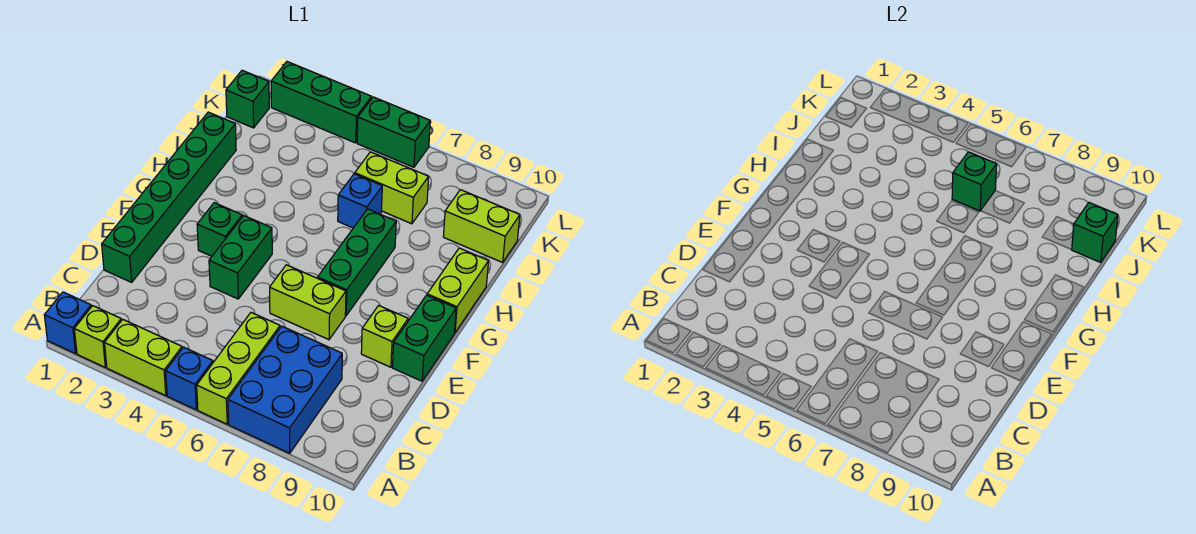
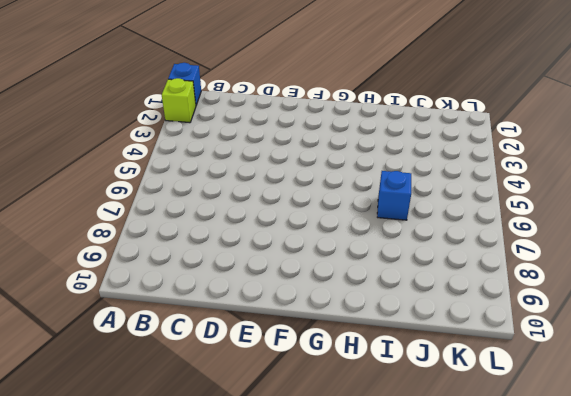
none -> lime 1x2 brick [105,320,182,395]
none -> blue 1x1 brick [166,347,213,410]
none -> lime 1x3 brick [197,313,280,424]

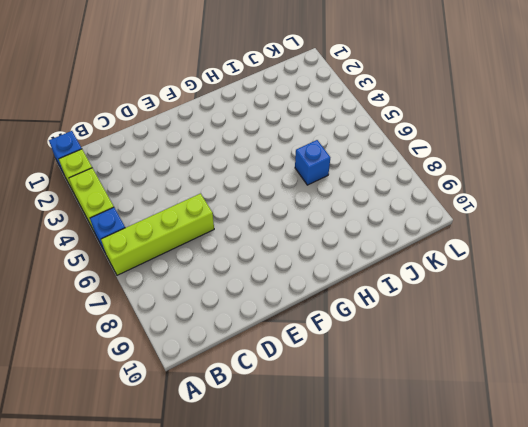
lime 1x4 brick [101,193,214,275] -> lime 1x3 brick [197,313,280,424]
none -> blue 2x3 brick [228,326,342,453]
none -> green 1x6 brick [102,112,236,282]
none -> green 1x2 brick [209,216,272,299]

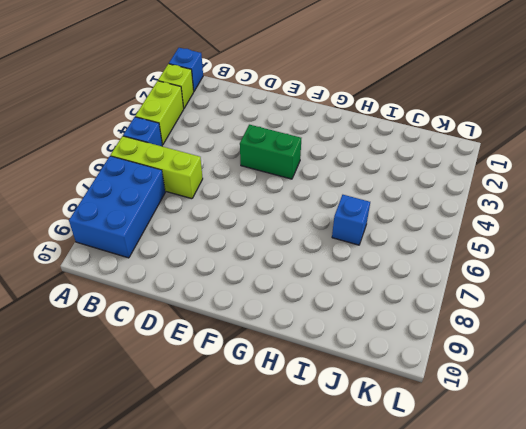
blue 2x3 brick [69,156,165,258] -> blue 2x3 brick turned to [228,326,342,453]
none -> green 1x6 brick [102,112,236,282]
none -> lime 1x2 brick [270,265,346,340]
none -> lime 1x1 brick [361,305,408,367]

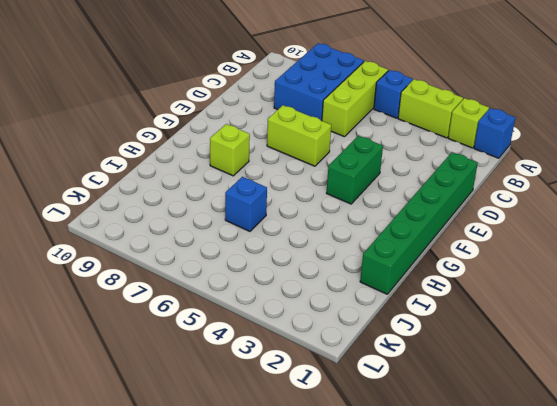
lime 1x1 brick [210,124,250,176] -> lime 1x1 brick moved to [361,305,408,367]
none -> green 1x2 brick [392,295,456,381]
none -> green 1x1 brick [197,203,242,256]
none -> green 1x3 brick [318,209,396,316]

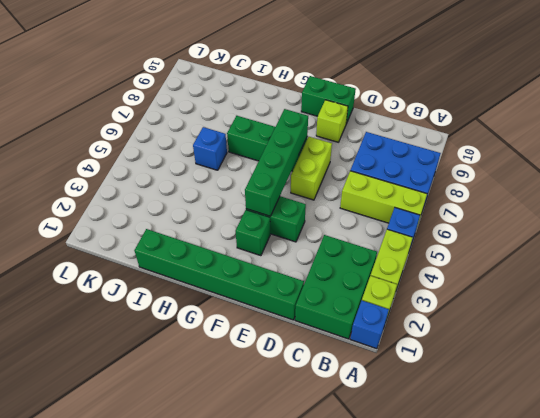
green 2x3 brick [295,235,377,339] -> none
green 1x4 brick [245,109,308,216] -> none
none -> lime 1x2 brick [427,248,489,333]
none -> lime 1x2 brick [355,152,429,224]
none -> lime 1x2 brick [443,190,520,262]

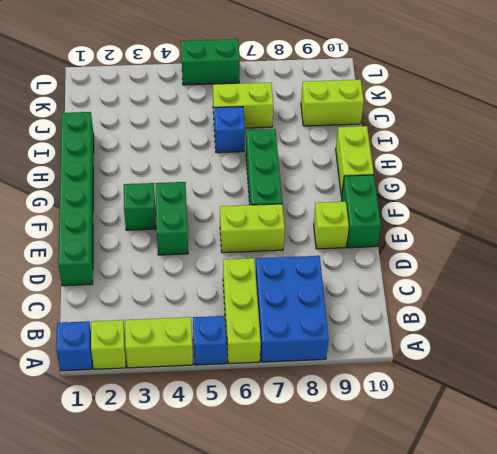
none -> green 1x1 brick [226,70,269,128]
none -> green 1x3 brick [271,62,372,143]
none -> green 1x1 brick [952,152,997,211]

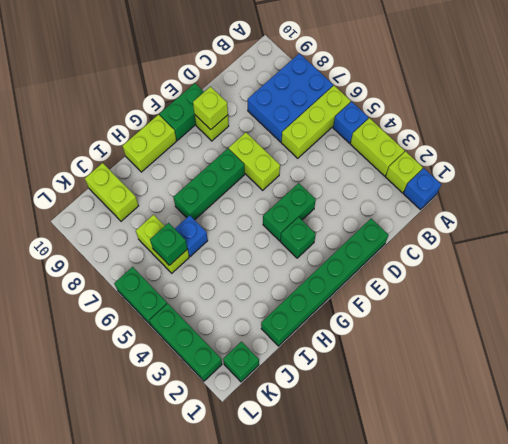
lime 1x1 brick [193,87,228,130] -> none
none -> green 1x1 brick [1072,203,1118,262]

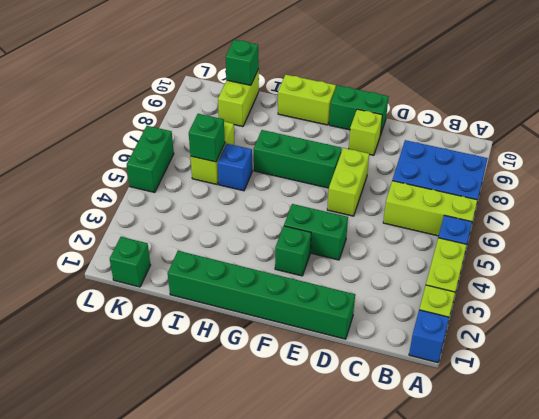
none -> green 1x3 brick [271,62,372,143]

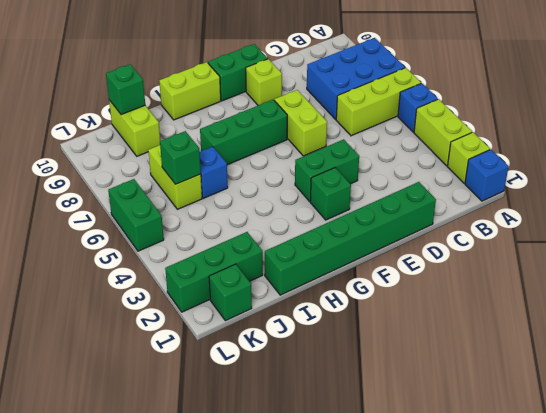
green 1x3 brick [165,232,263,312] -> green 1x3 brick turned to [271,62,372,143]

